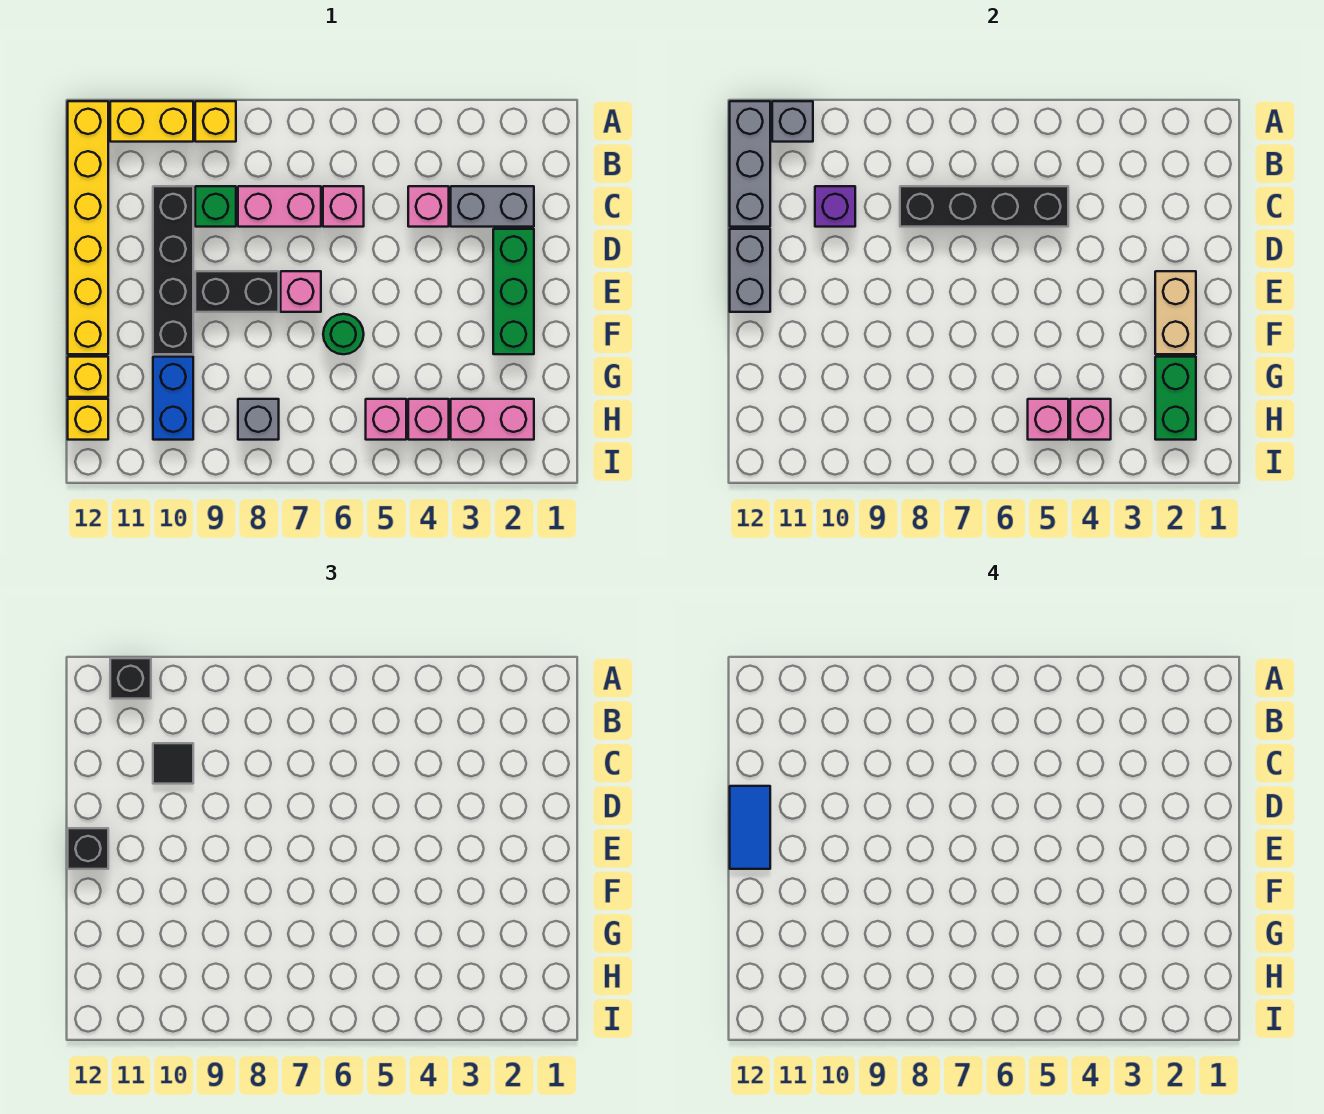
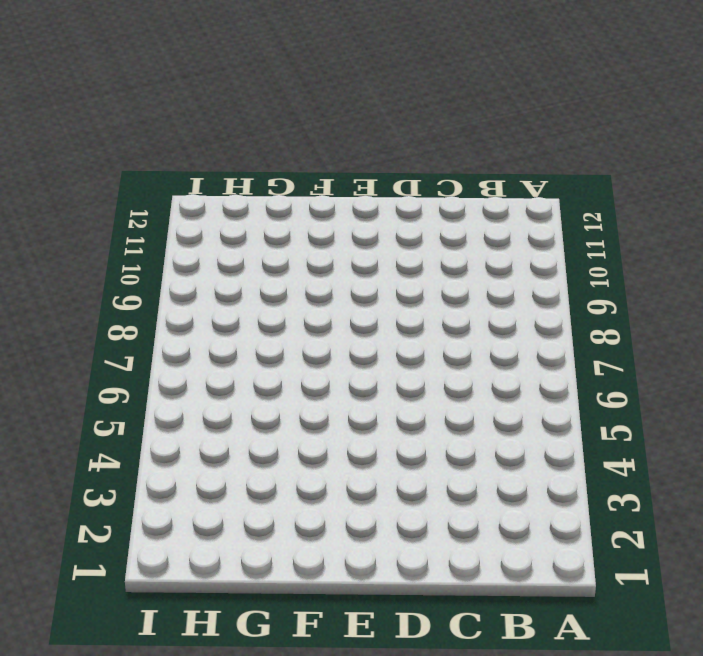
none -> yellow 1x1 brick [195,101,236,142]
none -> yellow 1x2 brick [110,101,193,142]
none -> yellow 1x6 brick [68,101,108,354]
none -> grey 1x2 brick [451,186,534,227]

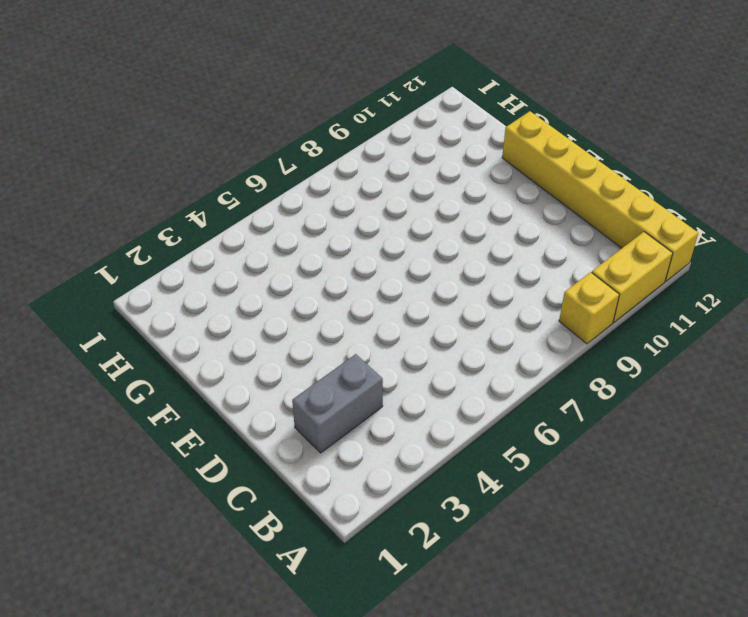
none -> pink 1x1 brick [408,186,449,227]
none -> pink 1x1 brick [323,186,364,227]
none -> pink 1x2 brick [238,186,321,227]
none -> green 1x1 brick [195,186,236,227]

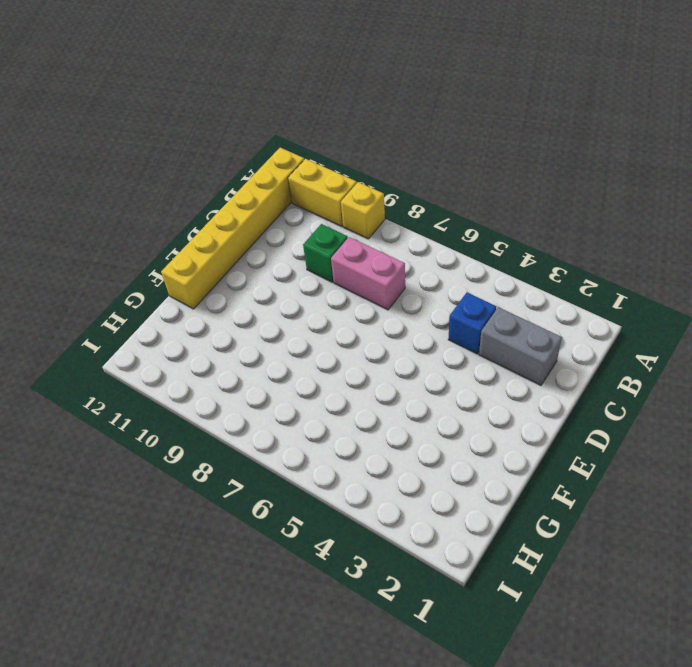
blue 1x1 brick [448,293,496,354] -> pink 1x1 brick [408,186,449,227]
none -> pink 1x1 brick [323,186,364,227]
none -> black 1x4 brick [153,186,193,354]
none -> green 1x3 brick [493,229,534,354]
none -> pink 1x1 brick [281,271,321,312]

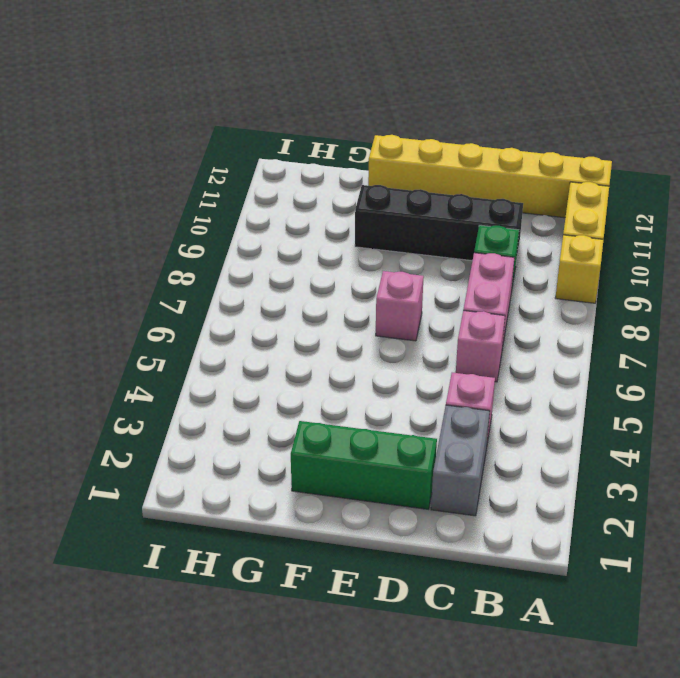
none -> black 1x2 brick [195,271,279,312]
none -> green 1x1 round brick [323,314,364,354]
none -> blue 1x2 brick [153,357,193,440]
none -> yellow 1x1 brick [68,357,108,397]

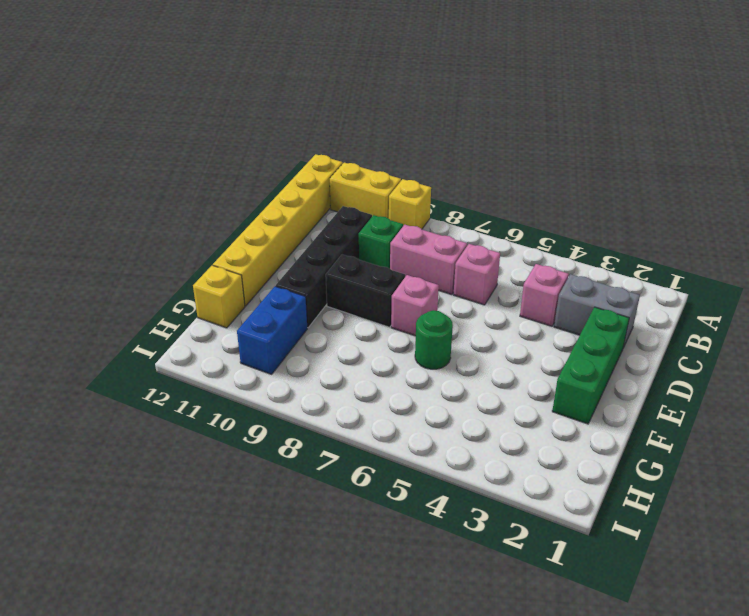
none -> pink 1x2 brick [451,399,534,440]
none -> pink 1x1 brick [408,399,449,440]
none -> pink 1x1 brick [366,399,406,440]
none -> grey 1x1 brick [238,399,279,440]

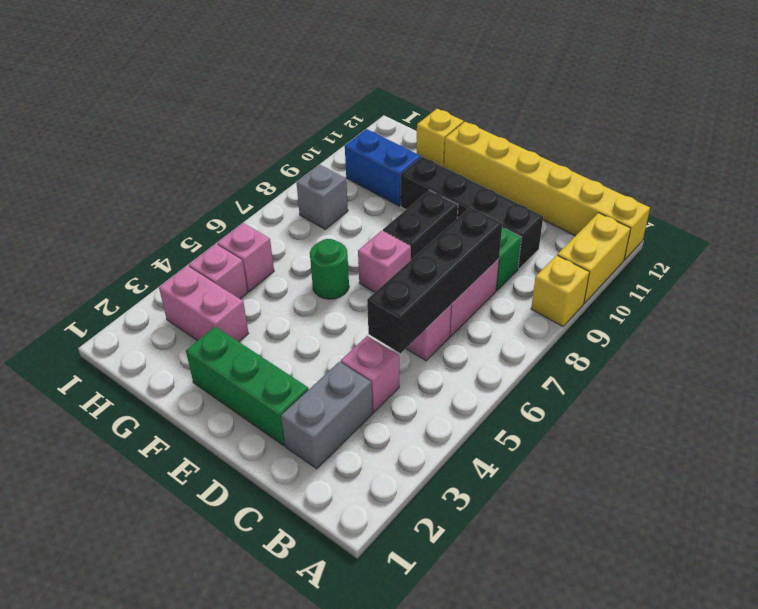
pink 1x2 brick [159,266,249,342] -> pink 1x2 brick turned to [451,399,534,440]
none -> yellow 1x1 brick [68,399,108,440]
none -> grey 1x1 brick [772,101,813,142]
none -> grey 1x3 brick [730,101,770,227]
none -> purple 1x1 brick [815,186,855,227]

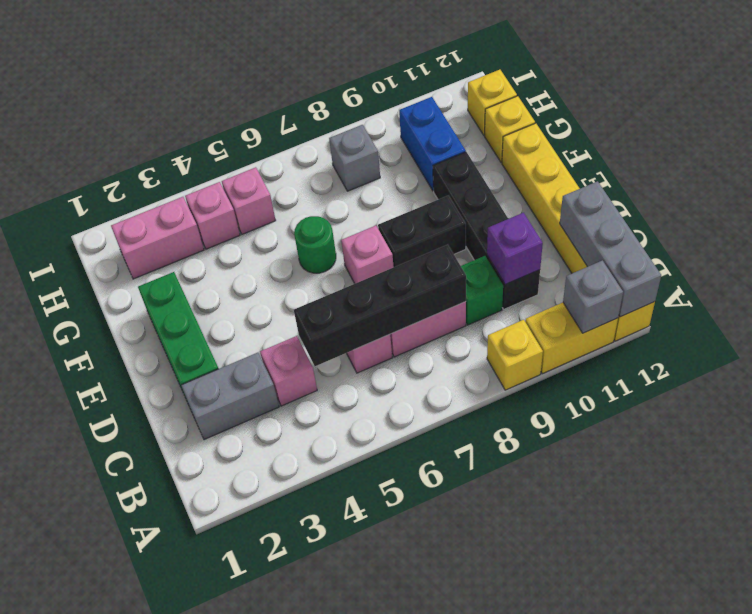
none -> grey 1x2 brick [730,229,770,312]
none -> tan 1x2 brick [1155,271,1196,354]
none -> green 1x2 brick [1155,357,1196,440]
none -> pink 1x1 brick [1070,399,1111,440]

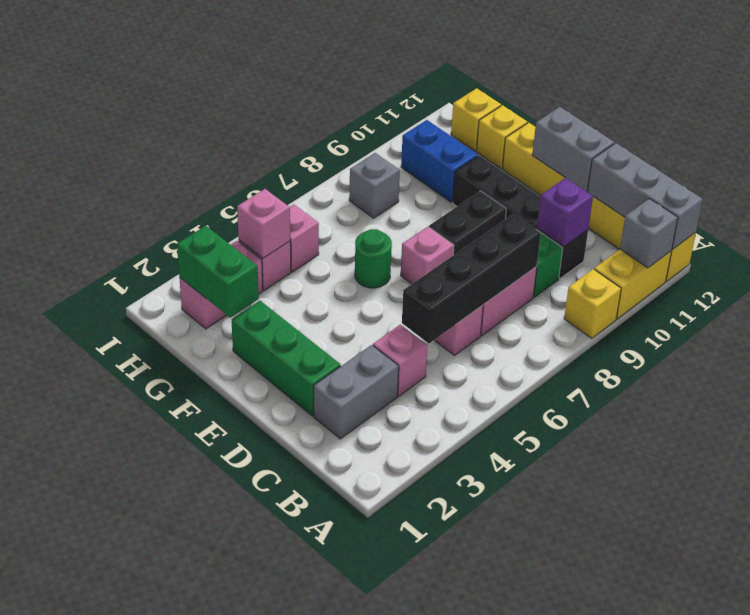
none -> tan 1x2 brick [1155,271,1196,354]
none -> pink 1x1 brick [1028,399,1068,440]
none -> black 1x1 brick [110,658,151,699]
none -> black 1x1 tile [153,743,193,784]

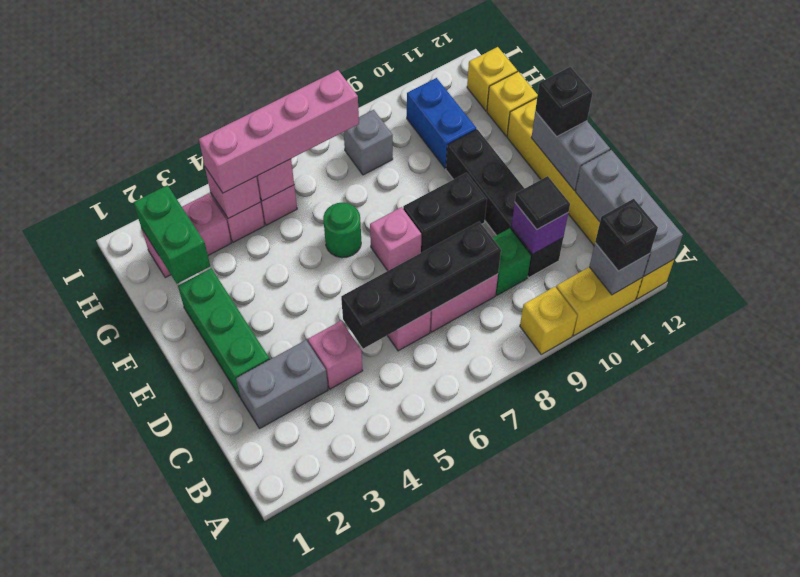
pink 1x4 brick [199,70,359,193] -> none
none -> tan 1x2 brick [1155,271,1196,354]
none -> blue 1x2 tile [730,786,770,869]

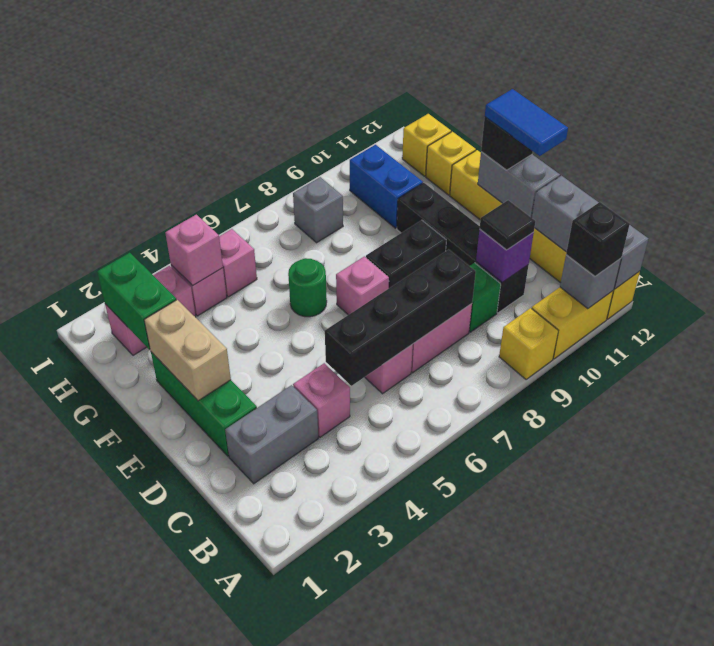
none -> pink 1x1 brick [1028,399,1068,440]

